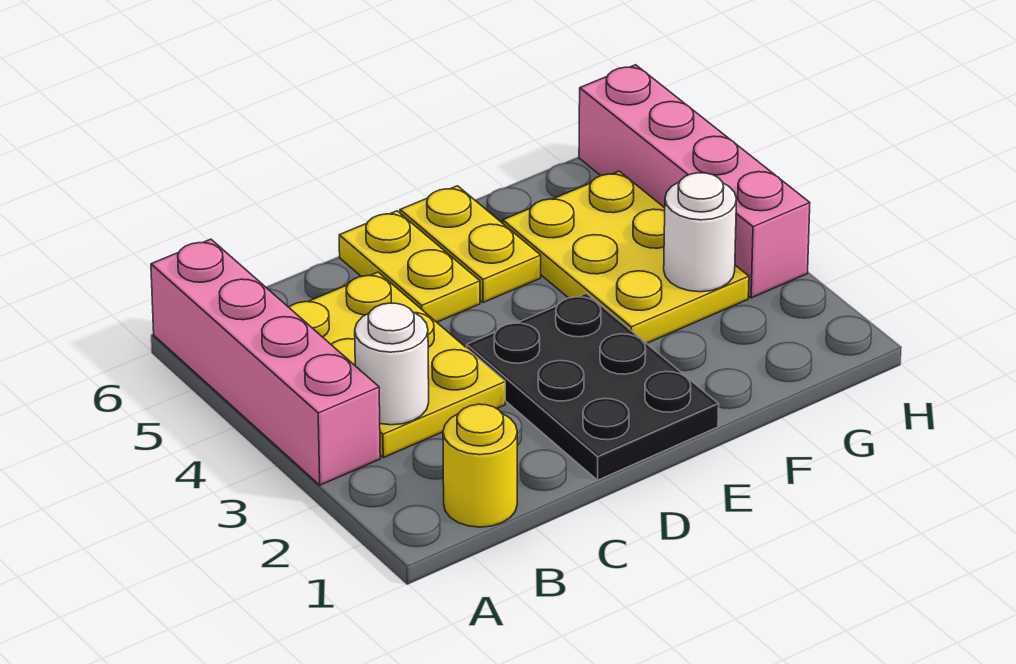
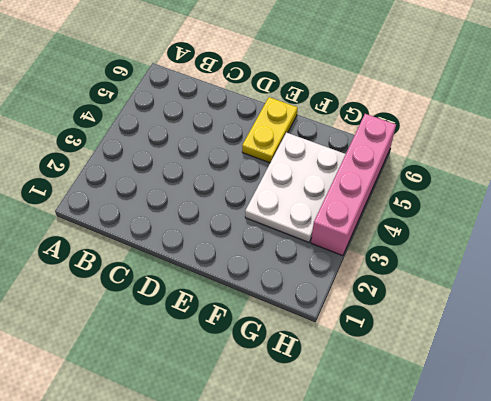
white 2x3 plate [245,133,346,242] -> yellow 2x3 plate [503,171,749,343]
none -> pink 1x4 brick [151,239,380,485]
none -> yellow 1x1 round brick [443,404,517,527]

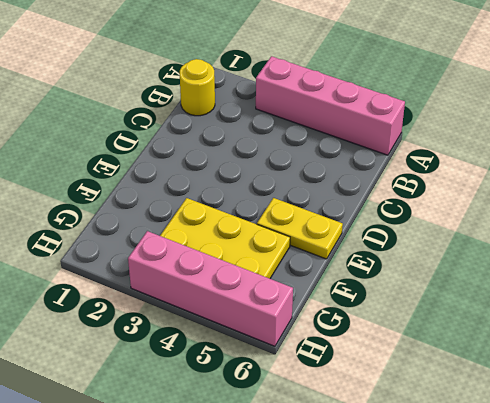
none -> yellow 2x3 plate [289,272,505,458]
none -> black 2x3 plate [467,293,719,480]

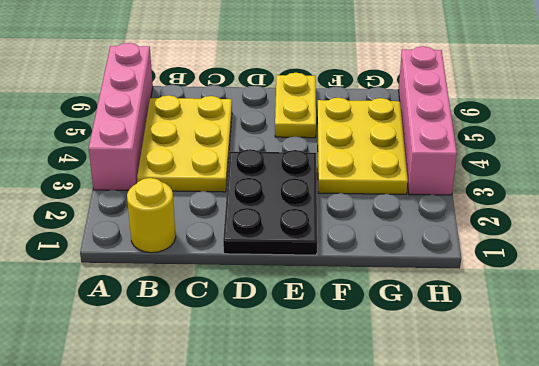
none -> yellow 1x2 plate [339,211,480,322]
none -> white 1x1 round brick [355,303,429,425]

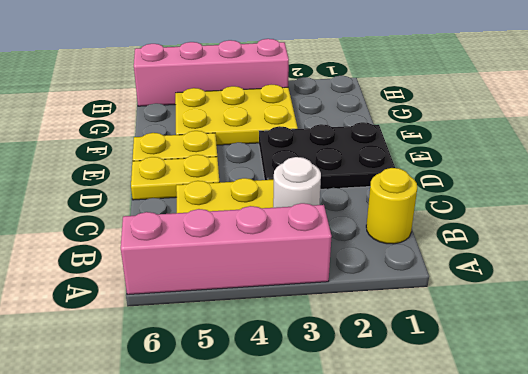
none -> white 1x1 round brick [664,173,736,292]

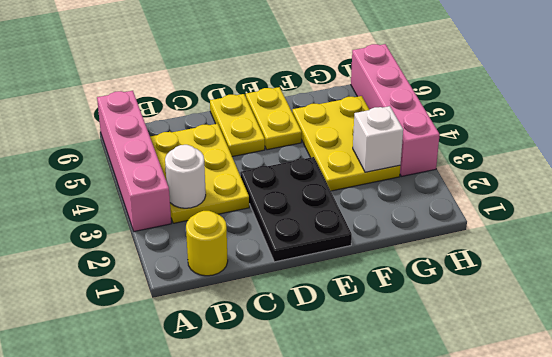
white 1x1 brick [353,106,403,172] -> white 1x1 round brick [664,173,736,292]

